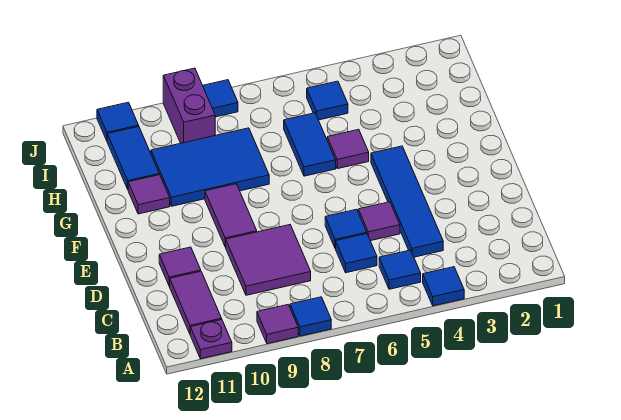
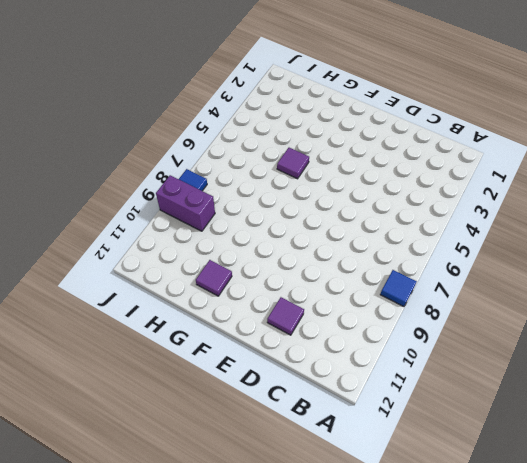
none -> blue 1x1 tile [423,267,464,306]
none -> purple 1x1 tile [257,305,298,344]
none -> purple 1x1 plate [190,320,232,359]

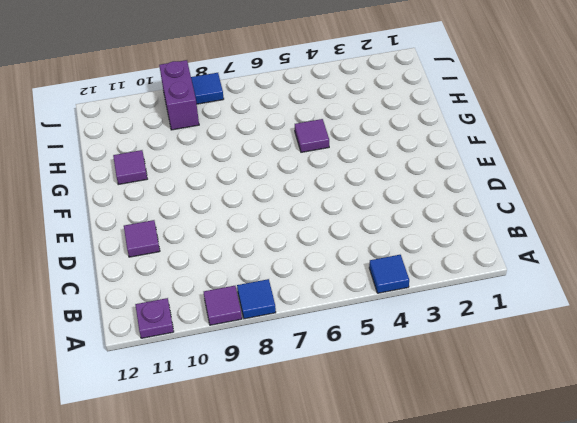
none -> blue 1x1 tile [379,250,421,289]
none -> purple 1x2 tile [170,271,222,334]
none -> blue 1x4 tile [371,146,443,257]

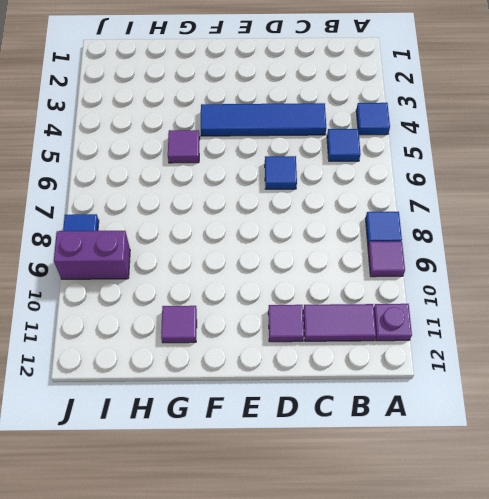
none -> blue 1x1 tile [336,234,377,273]
none -> purple 2x2 tile [226,225,311,295]
none -> purple 1x1 tile [358,202,400,241]

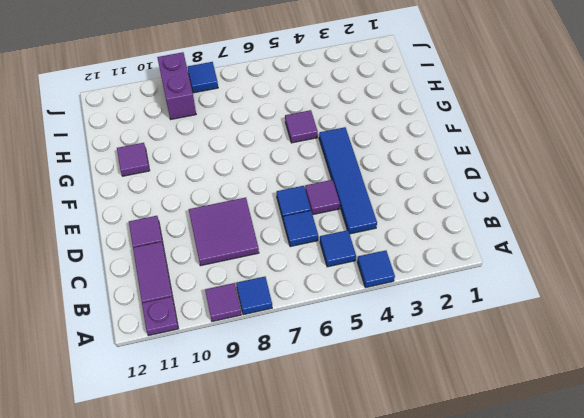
none -> purple 1x2 tile [205,184,257,247]
none -> blue 1x2 tile [284,113,336,176]
none -> blue 2x3 tile [151,128,269,206]

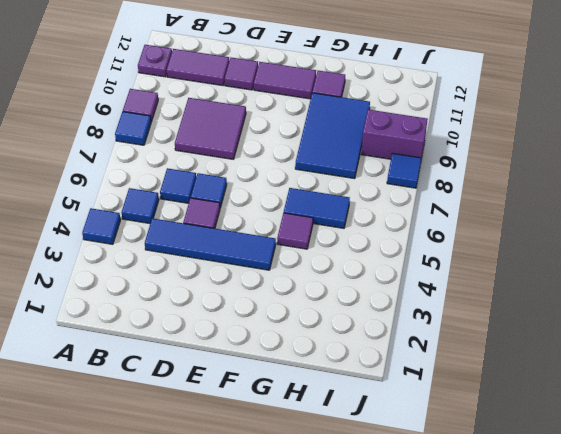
purple 1x2 tile [254,62,316,99] -> purple 1x2 tile moved to [205,184,257,247]
none -> blue 1x2 tile [107,127,159,189]
none -> blue 1x1 tile [307,81,348,120]
none -> blue 1x1 tile [97,102,139,141]

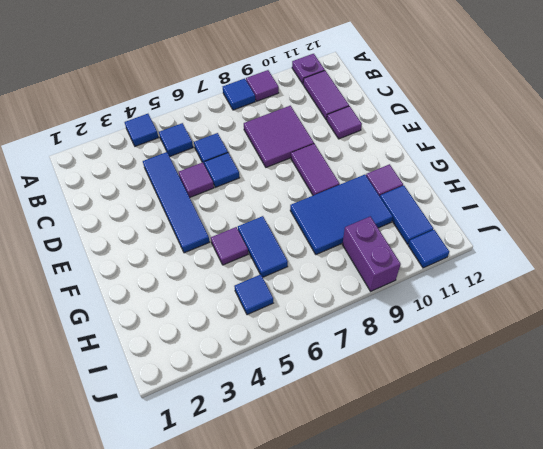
none -> blue 1x1 tile [203,80,238,117]

